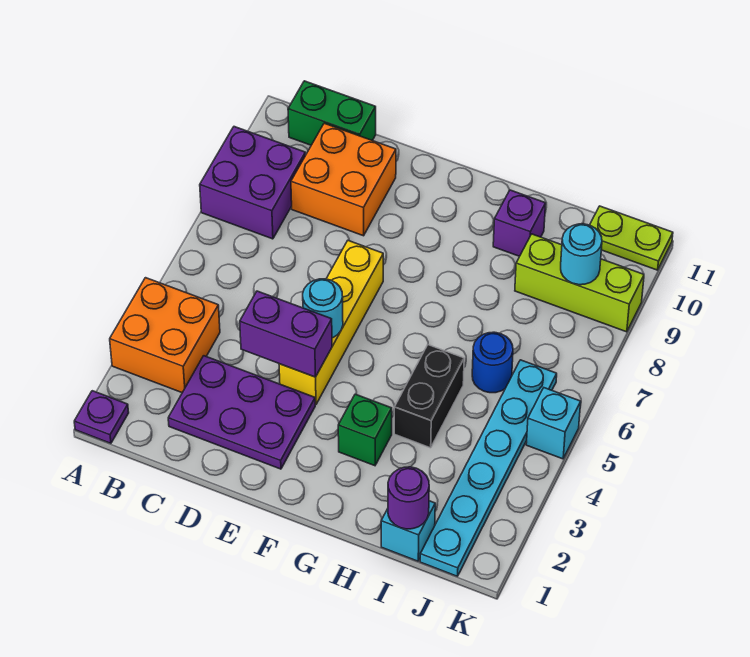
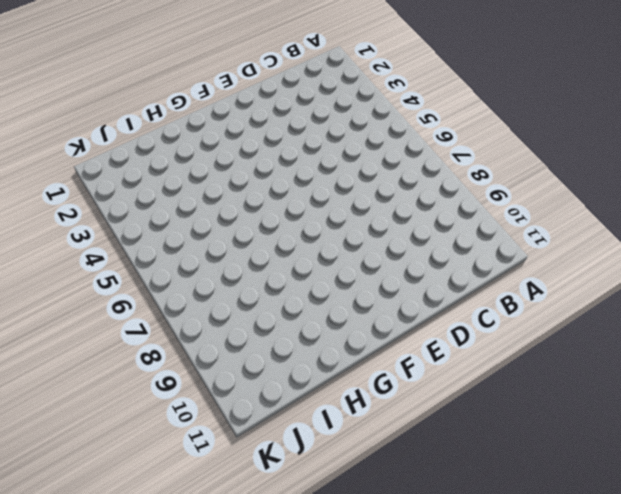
none -> purple 1x1 plate [74,391,129,443]
none -> orange 2x2 brick [110,278,220,393]
none -> purple 2x2 brick [200,127,305,239]

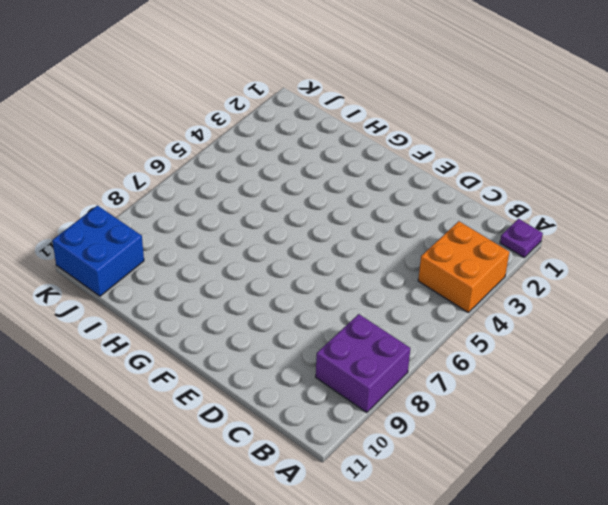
blue 2x2 brick [52,206,144,296] -> lime 1x2 plate [590,206,673,270]
none -> green 1x2 brick [288,81,376,145]
none -> purple 2x3 plate [168,356,315,469]
none -> orange 2x2 brick [291,123,396,236]

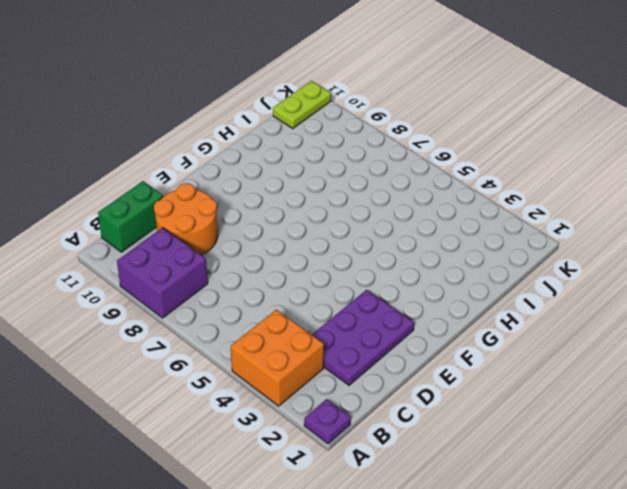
orange 2x2 round brick [154,183,218,255] -> orange 2x2 brick [291,123,396,236]
none -> yellow 1x4 brick [279,241,383,405]
none -> green 1x1 brick [338,394,392,466]
none -> black 1x2 brick [394,345,464,448]

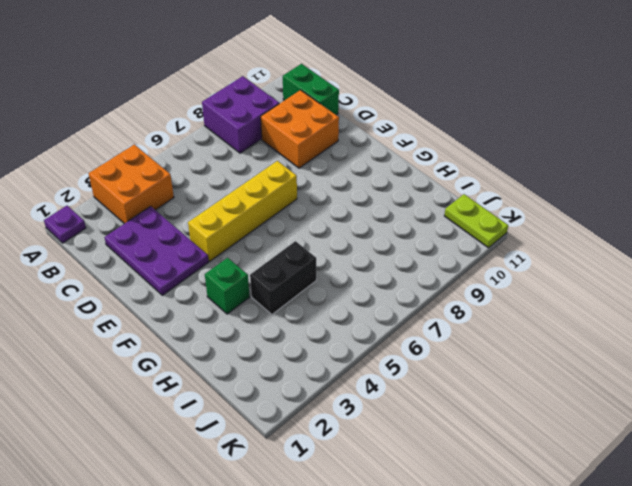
none -> purple 1x1 brick [493,190,546,256]
none -> cyan 1x1 brick [381,501,435,561]
none -> blue 1x1 round brick [472,332,513,393]

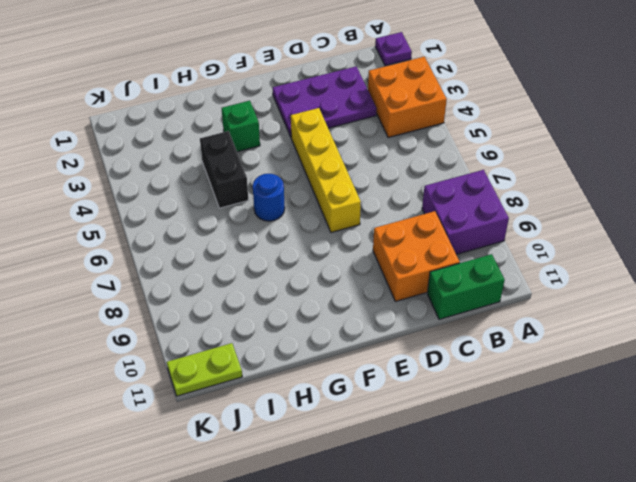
blue 1x1 round brick [253,174,285,221] -> blue 1x1 round brick moved to [472,332,513,393]
none -> purple 1x1 brick [493,190,546,256]
none -> cyan 1x1 brick [381,501,435,561]
none -> lime 1x3 brick [515,234,644,332]

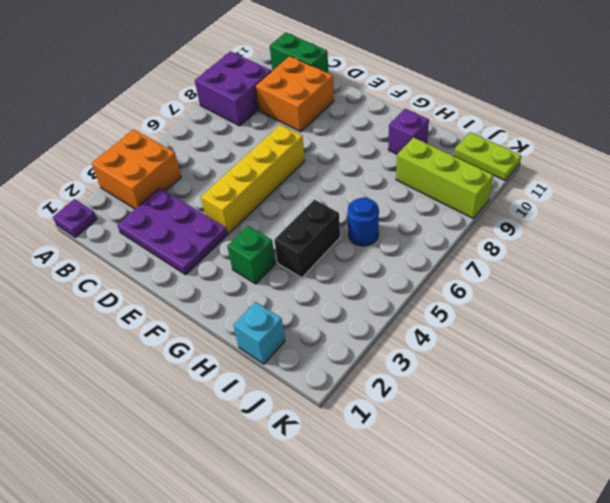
none -> cyan 1x6 plate [420,360,557,576]
none -> cyan 1x1 brick [526,388,581,459]
none -> purple 1x2 brick [240,291,332,377]

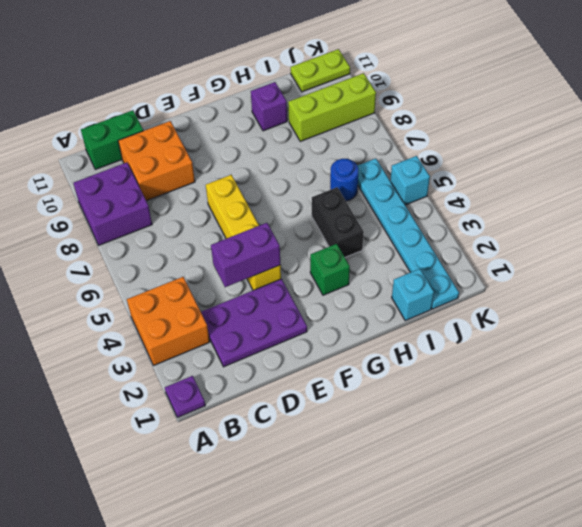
none -> cyan 1x1 round brick [303,279,343,338]
none -> purple 1x1 round brick [388,467,429,529]
none -> cyan 1x1 round brick [561,224,602,285]

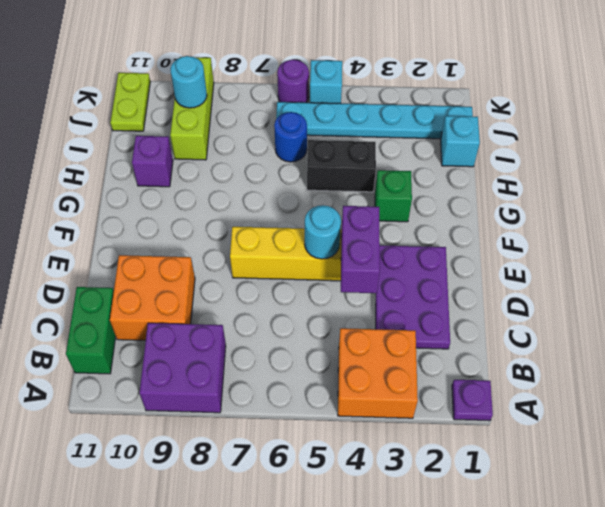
purple 1x1 round brick [277,60,309,103] -> purple 1x1 round brick moved to [388,467,429,529]

